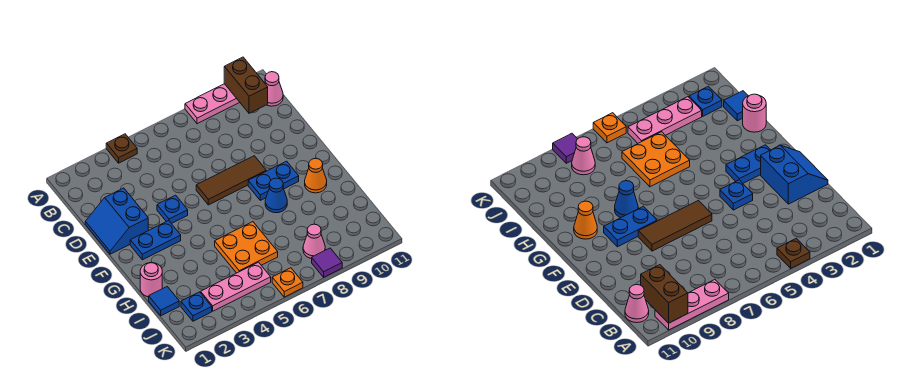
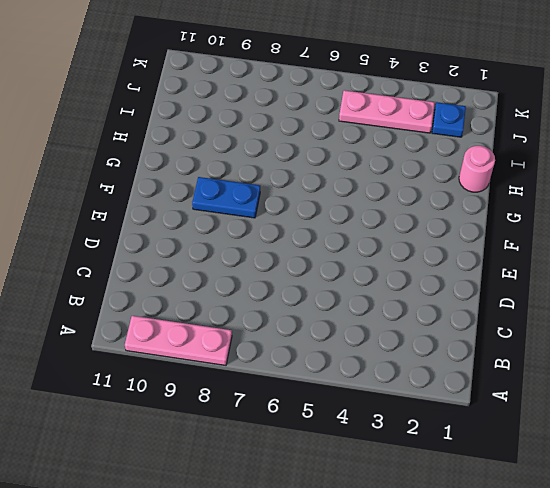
none -> brown 1x1 plate [106,134,137,163]
none -> pink 1x1 cone [265,72,283,106]
none -> blue 2x2 slope [85,188,148,254]

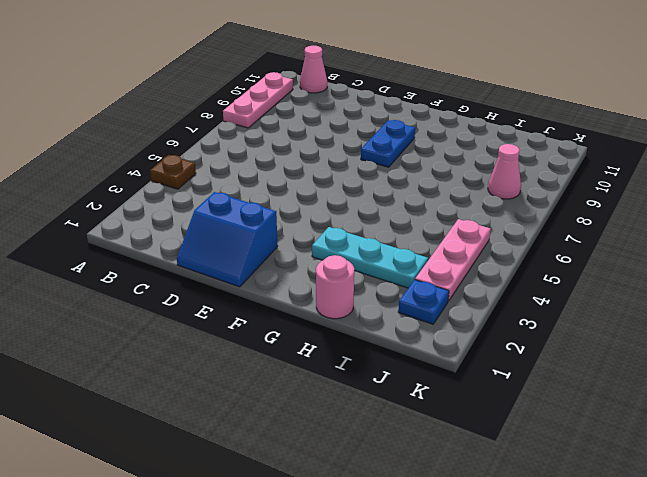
cyan 1x3 plate [312,227,428,288] -> none
none -> blue 1x1 plate [157,195,188,224]
none -> brown 1x3 tile [196,156,266,205]
none -> blue 1x2 plate [130,221,181,260]

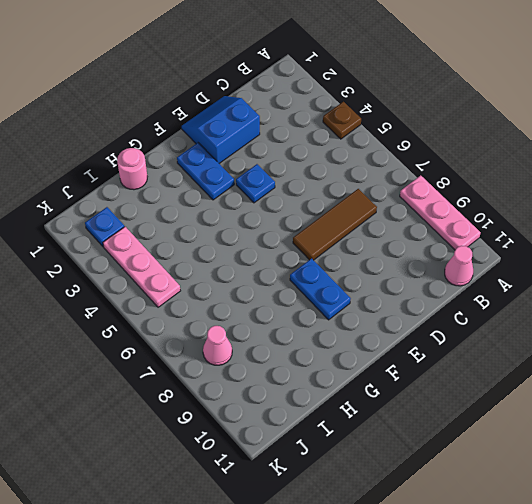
brown 1x3 tile [293,189,377,260] -> brown 1x3 tile turned to [196,156,266,205]
none -> blue 1x1 cone [265,178,287,213]
none -> orange 1x1 cone [305,158,327,193]
none -> orange 2x2 plate [215,222,278,273]

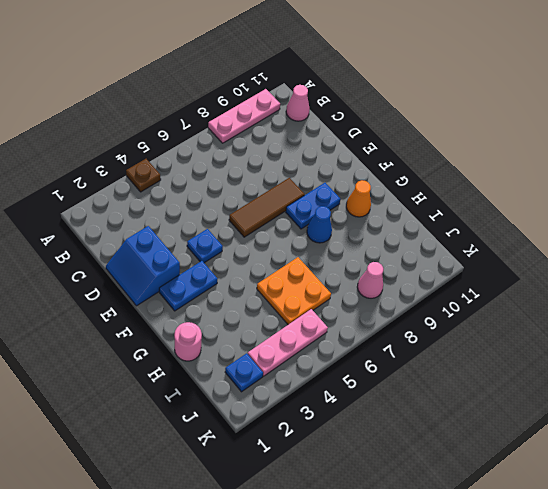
none -> blue 1x1 tile [149,287,179,316]
none -> orange 1x1 plate [272,268,303,297]
none -> purple 1x1 tile [312,248,342,277]

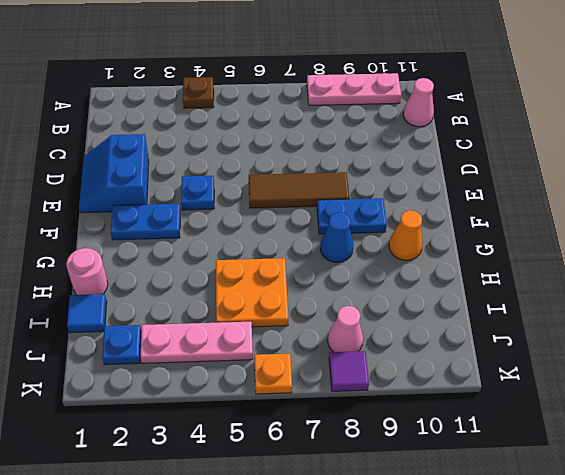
none -> brown 1x2 brick [224,57,268,113]

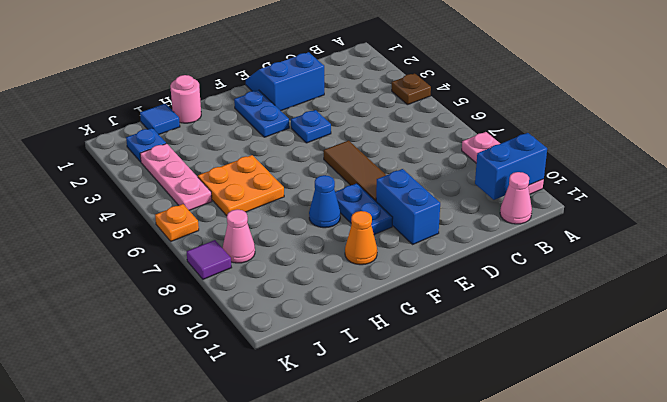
blue 1x2 brick [475,133,547,200] -> brown 1x2 brick [224,57,268,113]
blue 1x2 brick [376,169,440,244] -> none

